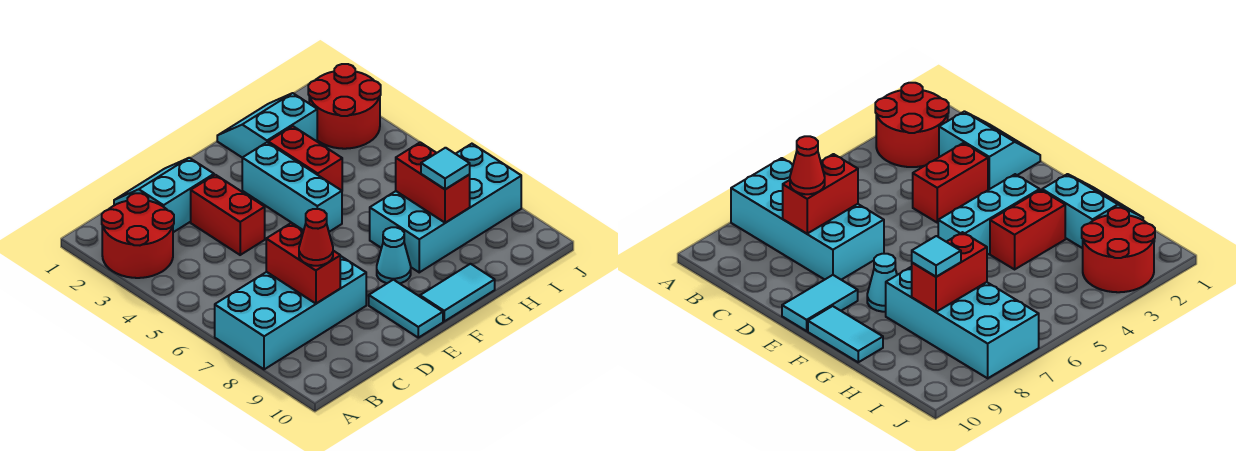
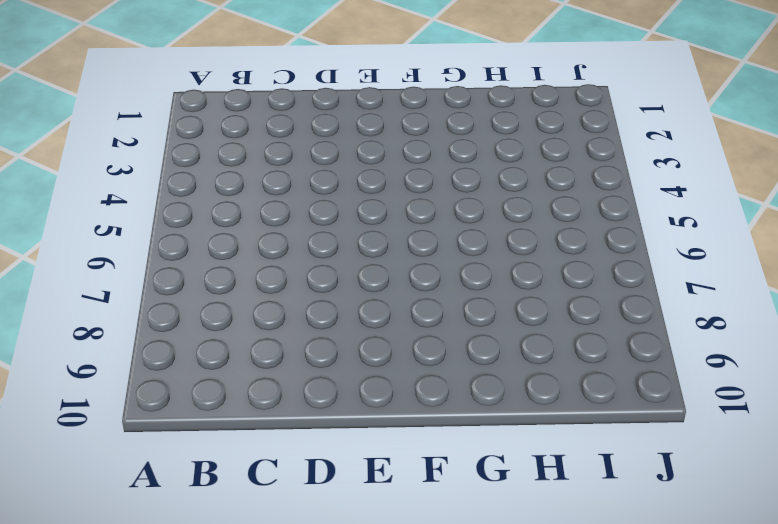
none -> red 2x2 round brick [102,193,174,278]
none -> cyan 2x4 brick [215,256,366,369]
none -> cyan 2x2 slope [114,158,214,232]

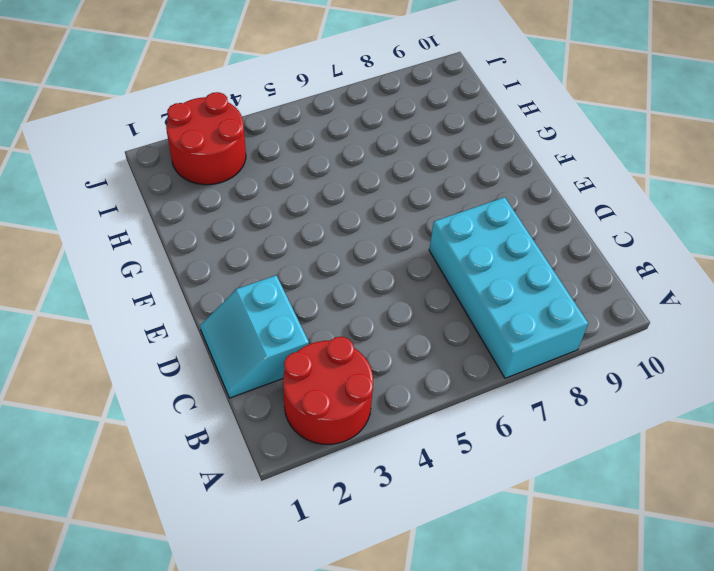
none -> red 1x2 brick [191,175,265,255]
none -> cyan 1x2 tile [369,280,443,338]
none -> cyan 1x3 brick [242,143,342,232]

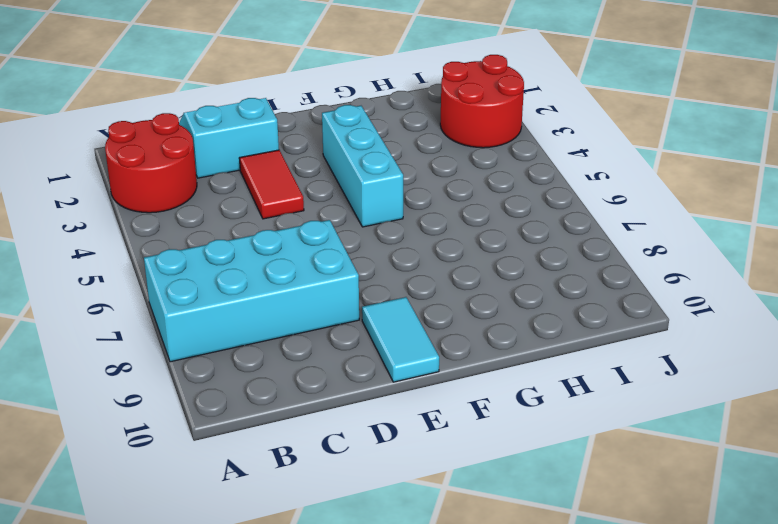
red 1x2 tile [239,150,304,219] -> red 1x2 brick [191,175,265,255]
none -> cyan 1x1 cone [377,227,411,283]
none -> cyan 1x2 tile [420,264,495,321]
none -> cyan 2x2 slope [217,93,317,158]

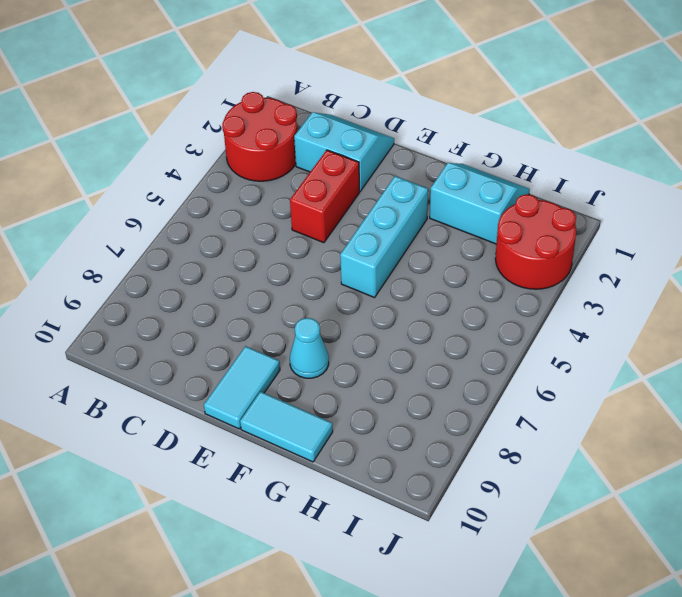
none -> cyan 2x4 brick [215,256,366,369]
none -> red 1x2 brick [268,126,342,191]
none -> cyan 2x4 brick [370,144,521,272]

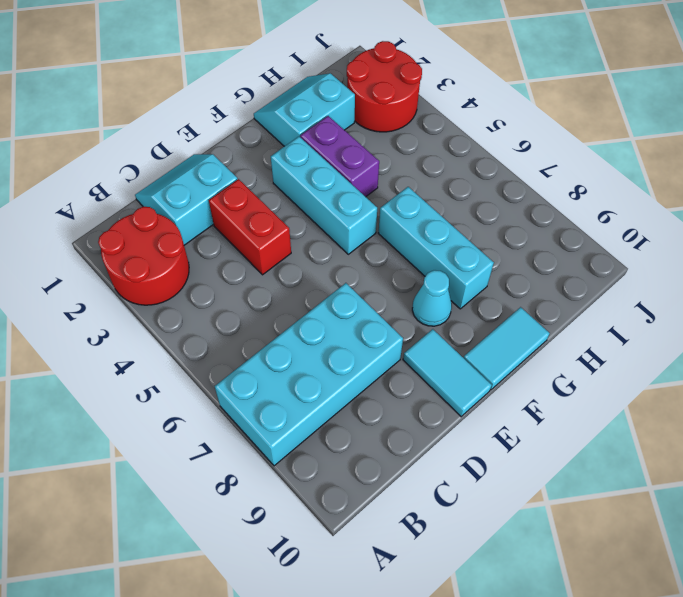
purple 1x2 brick [300,116,379,197] -> red 1x2 brick [268,126,342,191]
cyan 1x3 brick [378,187,494,309] -> cyan 2x4 brick [370,144,521,272]
none -> red 1x2 brick [266,223,340,304]
none -> red 1x2 brick [396,142,470,223]
none -> red 1x1 cone [299,209,333,266]

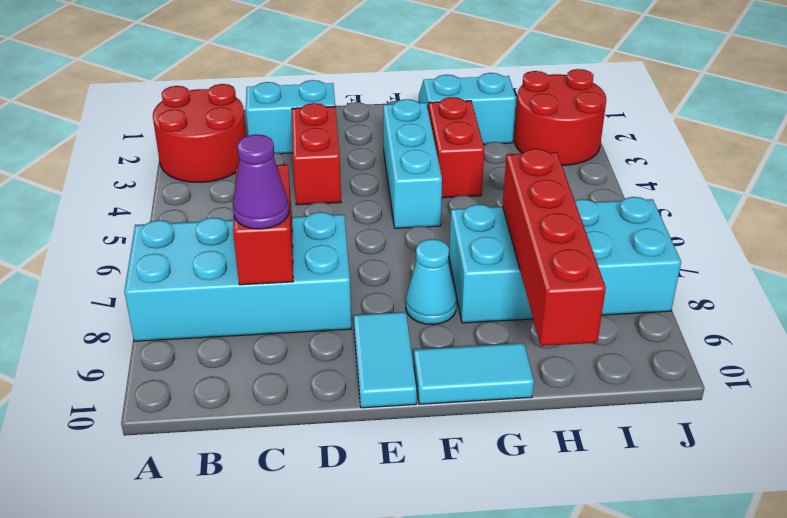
purple 1x1 cone [233,134,289,229] -> red 1x1 cone [299,209,333,266]
red 1x4 brick [503,149,606,346] -> red 1x2 brick [396,142,470,223]
none -> cyan 1x1 tile [421,148,470,189]

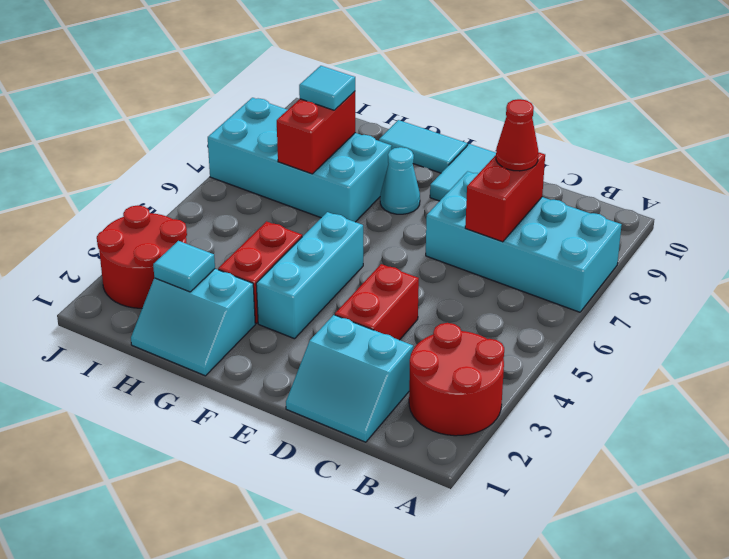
cyan 1x1 tile [153,241,215,292] -> none

